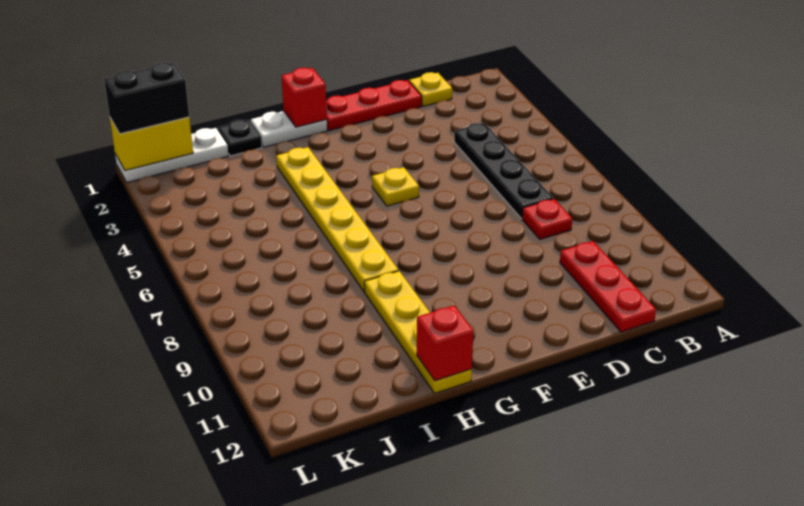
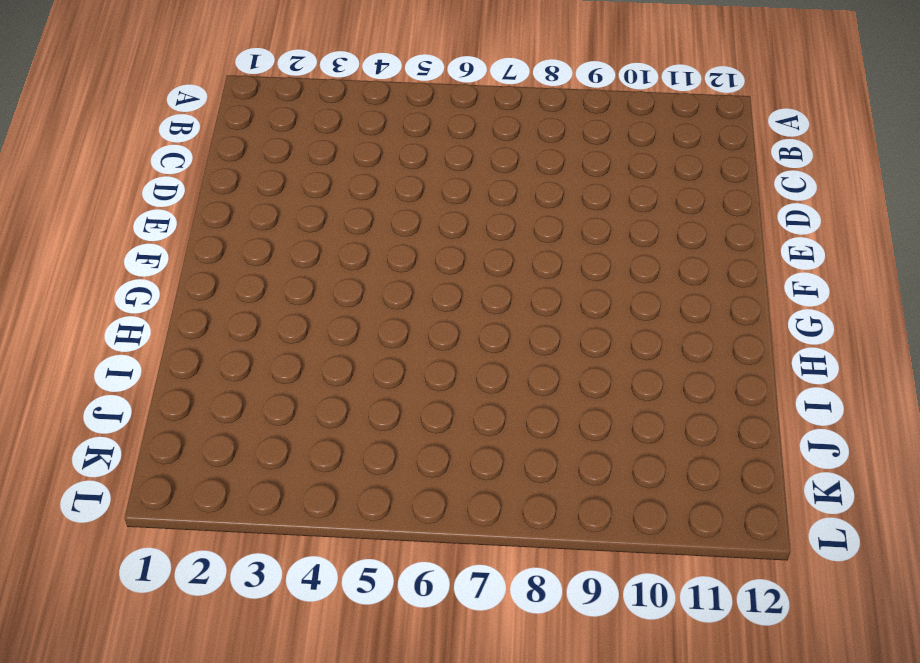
none -> yellow 1x1 plate [409,72,452,106]
none -> black 1x4 plate [454,123,553,218]
none -> red 1x1 plate [522,199,572,239]

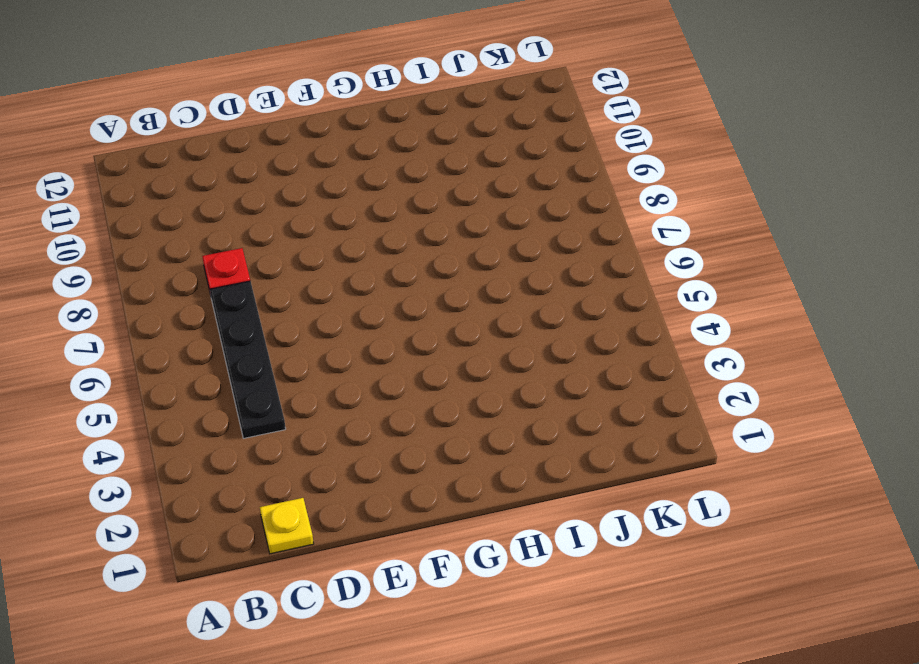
none -> red 1x3 plate [560,241,656,332]
none -> red 1x3 plate [326,80,422,131]
none -> yellow 1x1 plate [372,167,419,206]

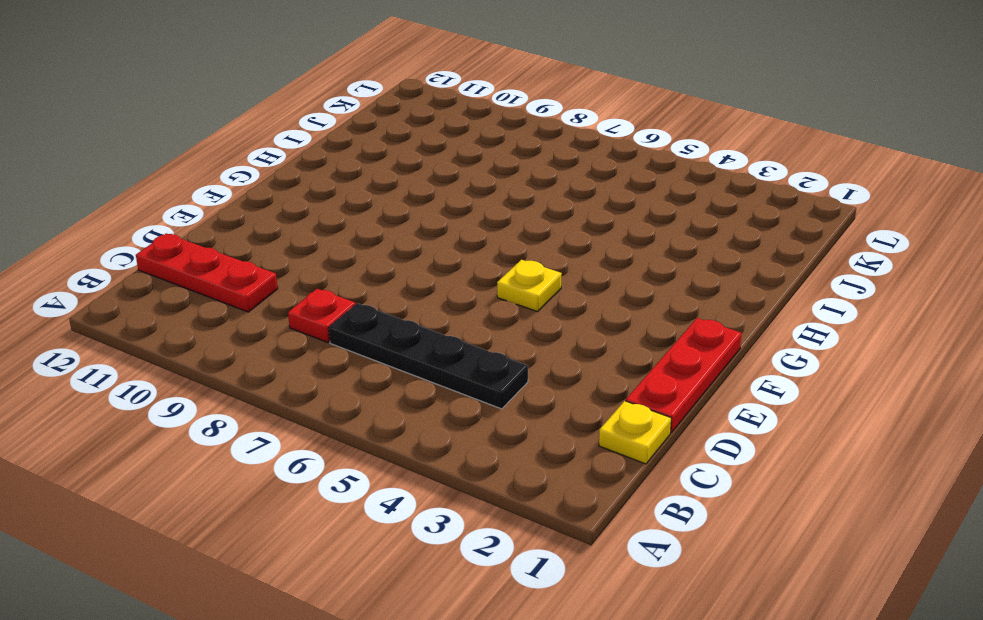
none -> white 1x2 plate [251,111,327,147]
none -> yellow 1x6 plate [276,147,399,292]
none -> yellow 1x4 plate [364,271,472,393]

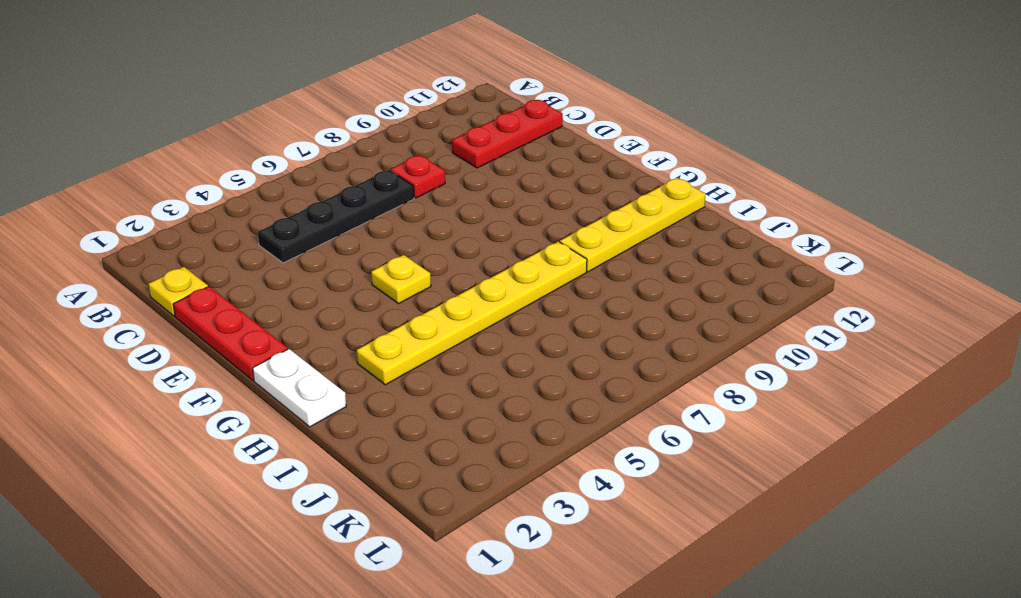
none -> black 1x1 plate [218,120,262,156]
none -> white 1x3 plate [115,128,228,182]
none -> red 1x1 brick [281,68,327,127]

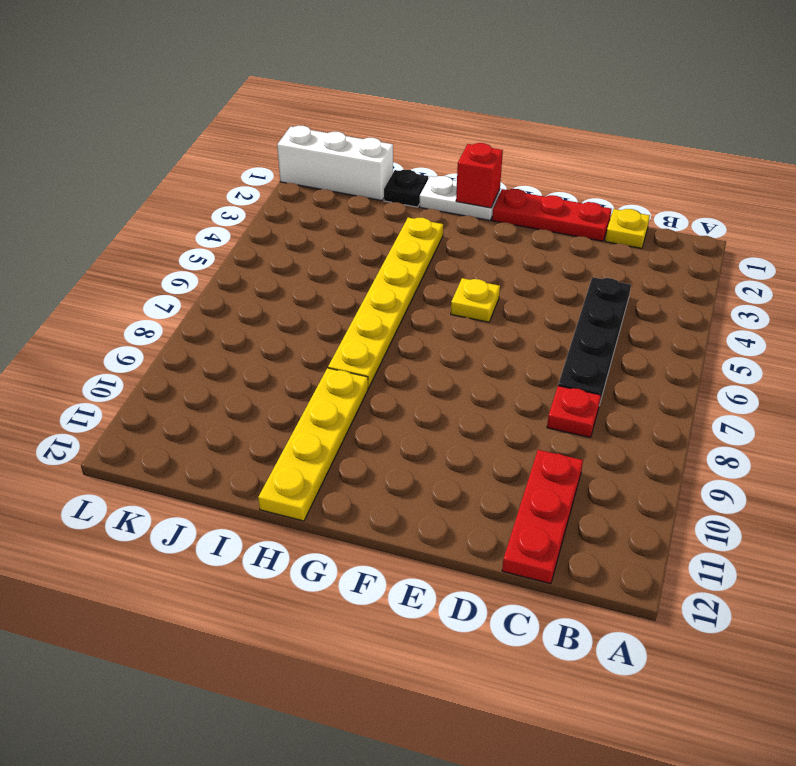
white 1x3 brick [277,126,393,201] -> white 1x3 plate [115,128,228,182]
none -> red 1x1 brick [417,305,473,381]
none -> yellow 1x2 brick [110,117,193,170]
none -> black 1x2 brick [104,62,189,134]

